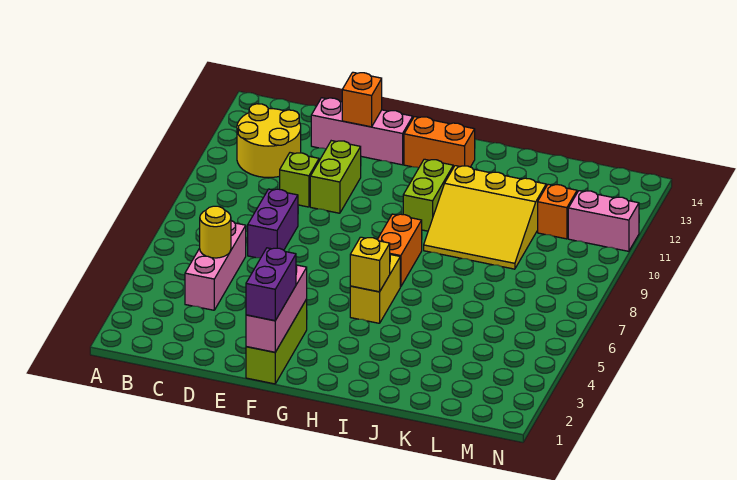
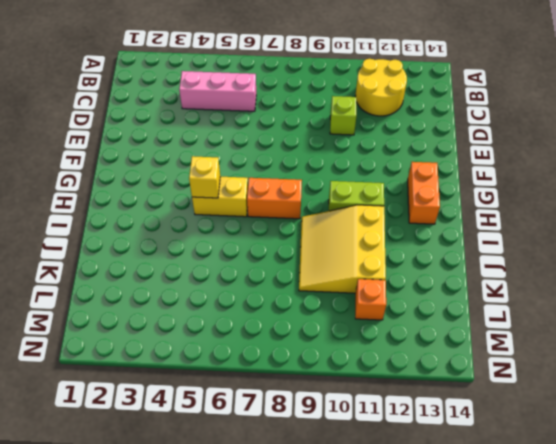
none -> purple 1x2 brick [248,189,298,258]
none -> pink 1x3 brick [311,98,413,165]
none -> lime 1x2 brick [310,141,361,213]

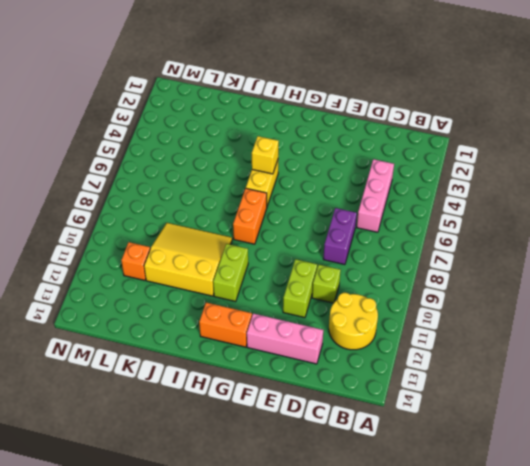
none -> lime 1x3 brick [246,299,307,384]
none -> pink 1x2 brick [568,191,639,251]
none -> yellow 1x1 round brick [200,206,231,258]

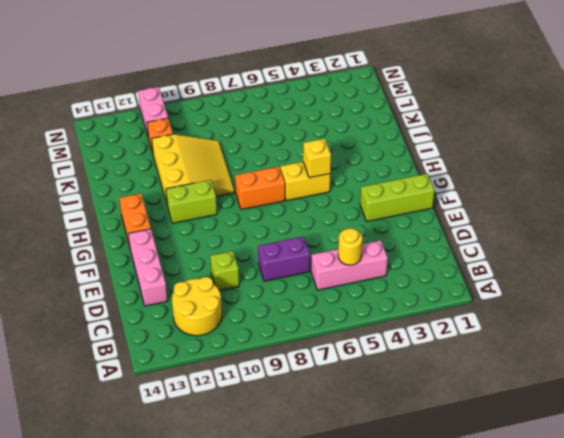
none -> lime 1x2 brick [310,141,361,213]
none -> orange 1x1 brick [342,72,382,127]
none -> pink 1x3 brick [246,265,307,352]

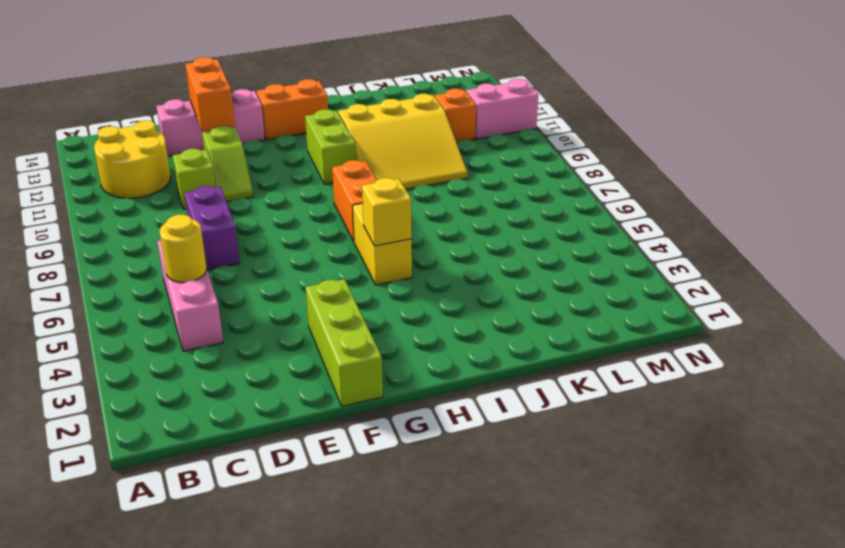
lime 1x2 slope [202,126,253,202] -> lime 1x2 brick [310,141,361,213]
orange 1x2 brick [185,57,235,131] -> orange 1x1 brick [342,72,382,127]
none -> pink 1x3 brick [246,265,307,352]
none -> purple 1x2 brick [246,248,296,321]

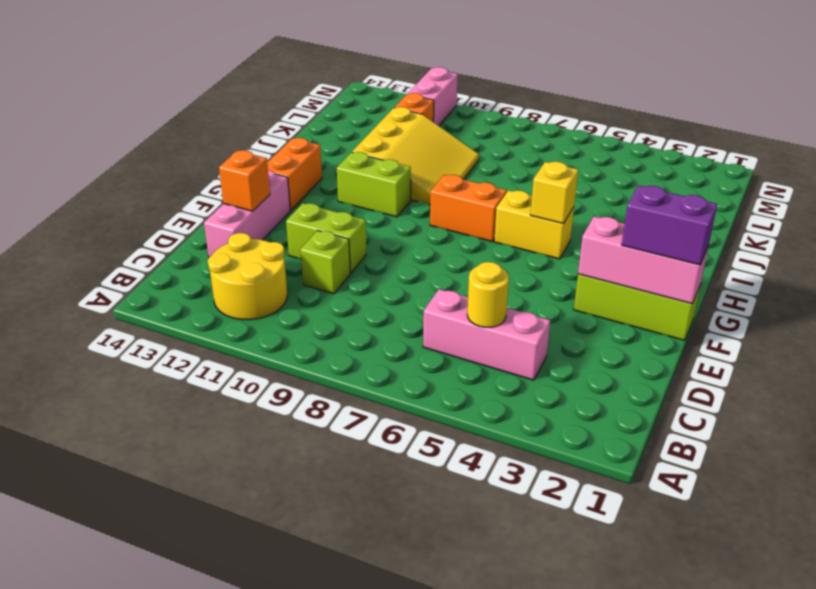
none -> purple 1x2 brick [248,189,298,258]

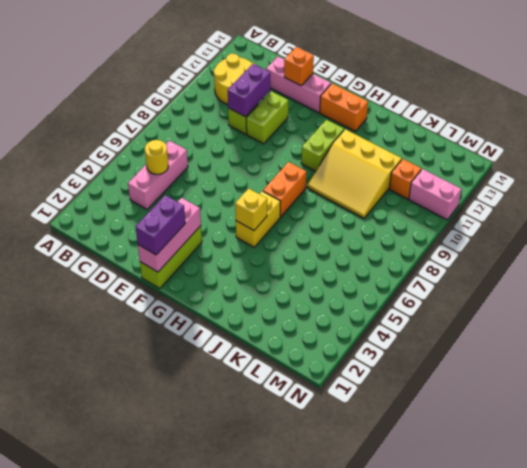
purple 1x2 brick [228,64,270,117] -> purple 1x2 brick moved to [248,189,298,258]

